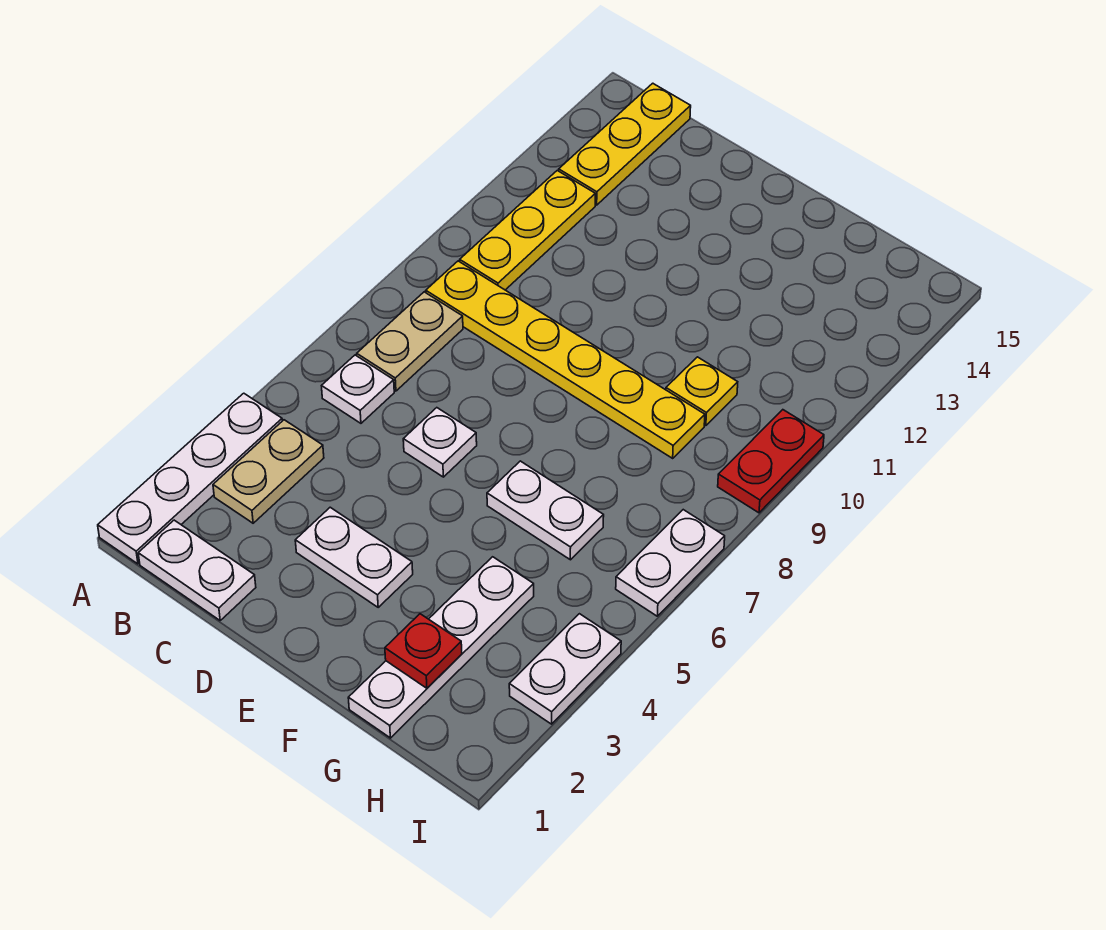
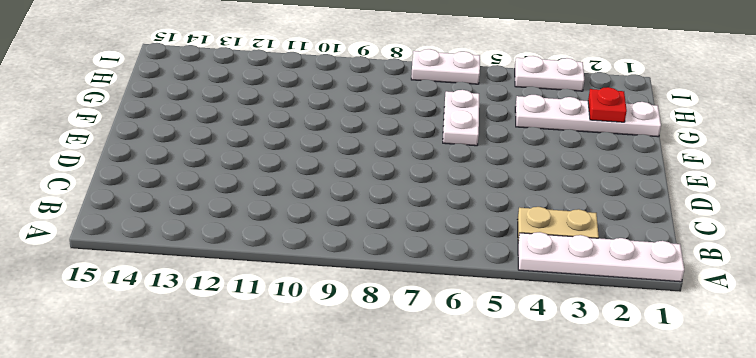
none -> white 1x2 plate [138,520,256,620]
none -> white 1x1 plate [322,355,394,423]
none -> tan 1x2 plate [357,292,463,391]

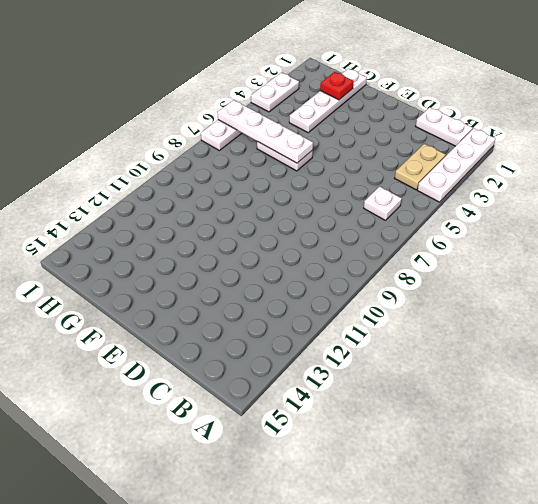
white 1x4 plate [217,100,313,163] -> none
none -> tan 1x2 plate [357,292,463,391]
none -> yellow 1x6 plate [426,261,705,458]
none -> yellow 1x3 plate [460,171,595,290]

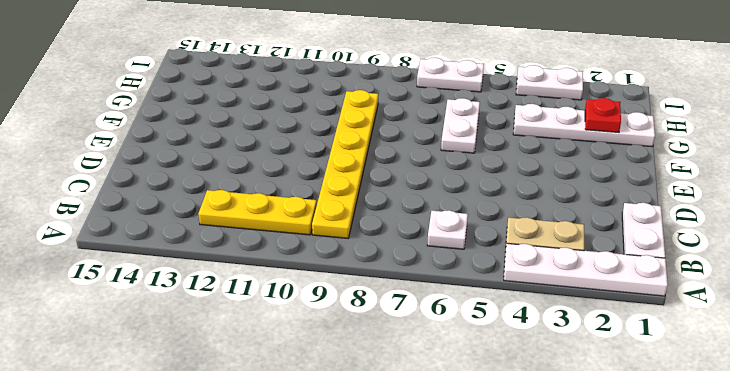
none -> tan 1x2 plate [357,292,463,391]
none -> yellow 1x3 plate [559,83,691,205]
none -> white 1x2 plate [295,507,413,607]

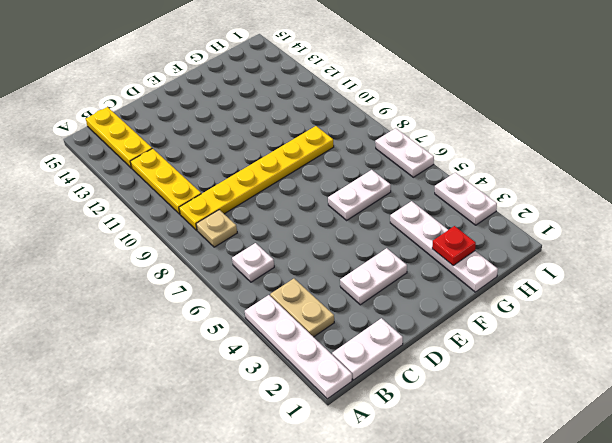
tan 1x1 plate [196,210,237,247] -> tan 1x2 plate [357,292,463,391]
none -> white 1x1 plate [403,408,477,477]
none -> yellow 1x1 plate [666,357,738,426]
none -> red 1x2 plate [718,410,824,513]

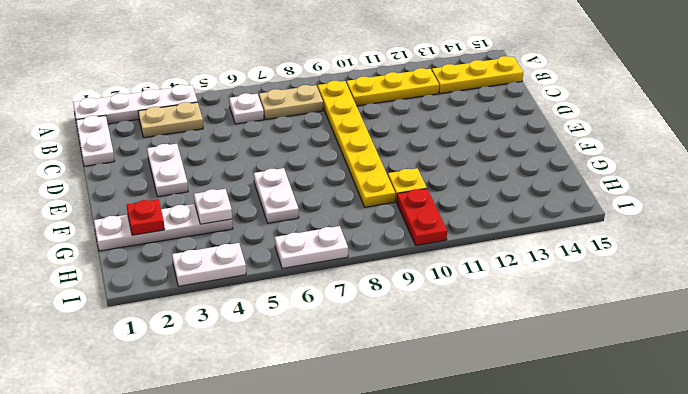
white 1x1 plate [194,189,232,224] -> white 1x1 plate moved to [403,408,477,477]
red 1x2 plate [397,189,447,245] -> red 1x2 plate turned to [718,410,824,513]

